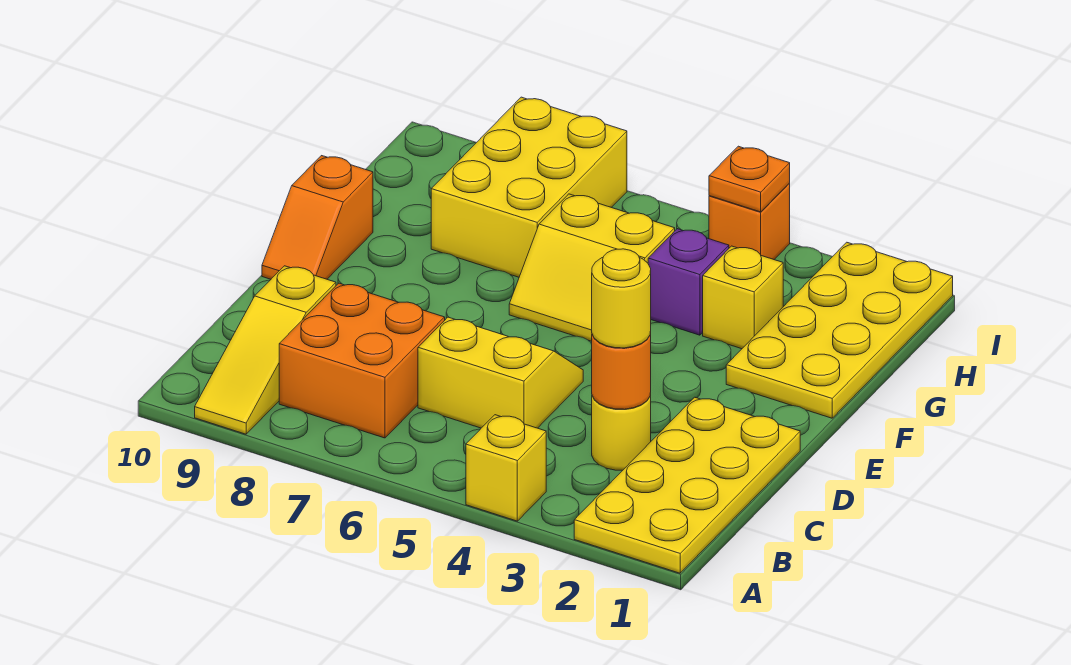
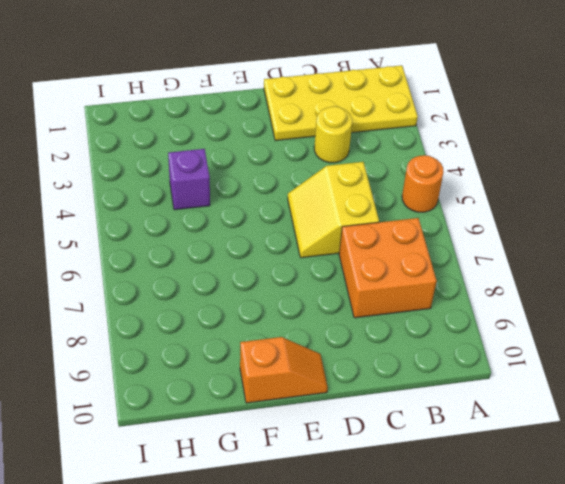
orange 1x1 round brick [402,155,444,212] -> orange 1x1 round brick moved to [592,332,651,409]
none -> yellow 1x1 brick [466,415,546,521]
none -> yellow 1x3 slope [195,266,336,434]
none -> yellow 2x4 plate [726,242,953,418]

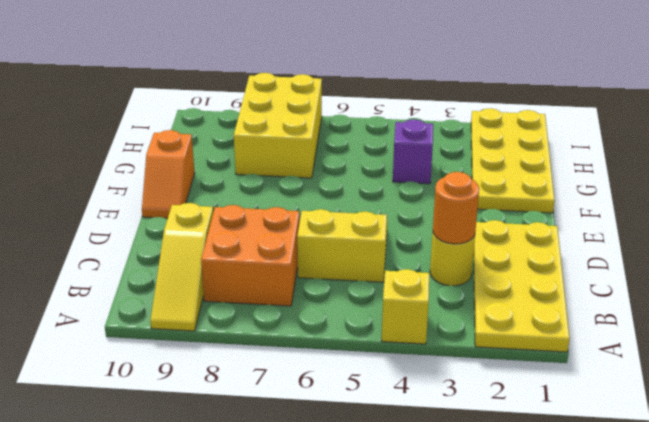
none -> yellow 2x2 slope [509,194,675,341]
none -> yellow 1x1 brick [703,246,783,349]
none -> orange 1x1 brick [709,183,790,259]

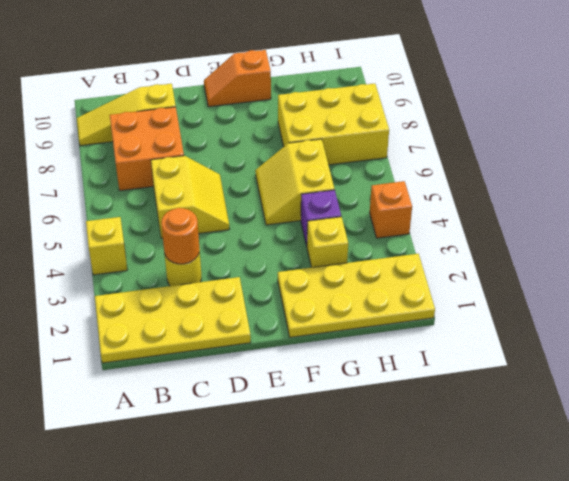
none -> orange 1x1 plate [709,146,790,212]
none -> yellow 1x1 round brick [592,249,651,348]

